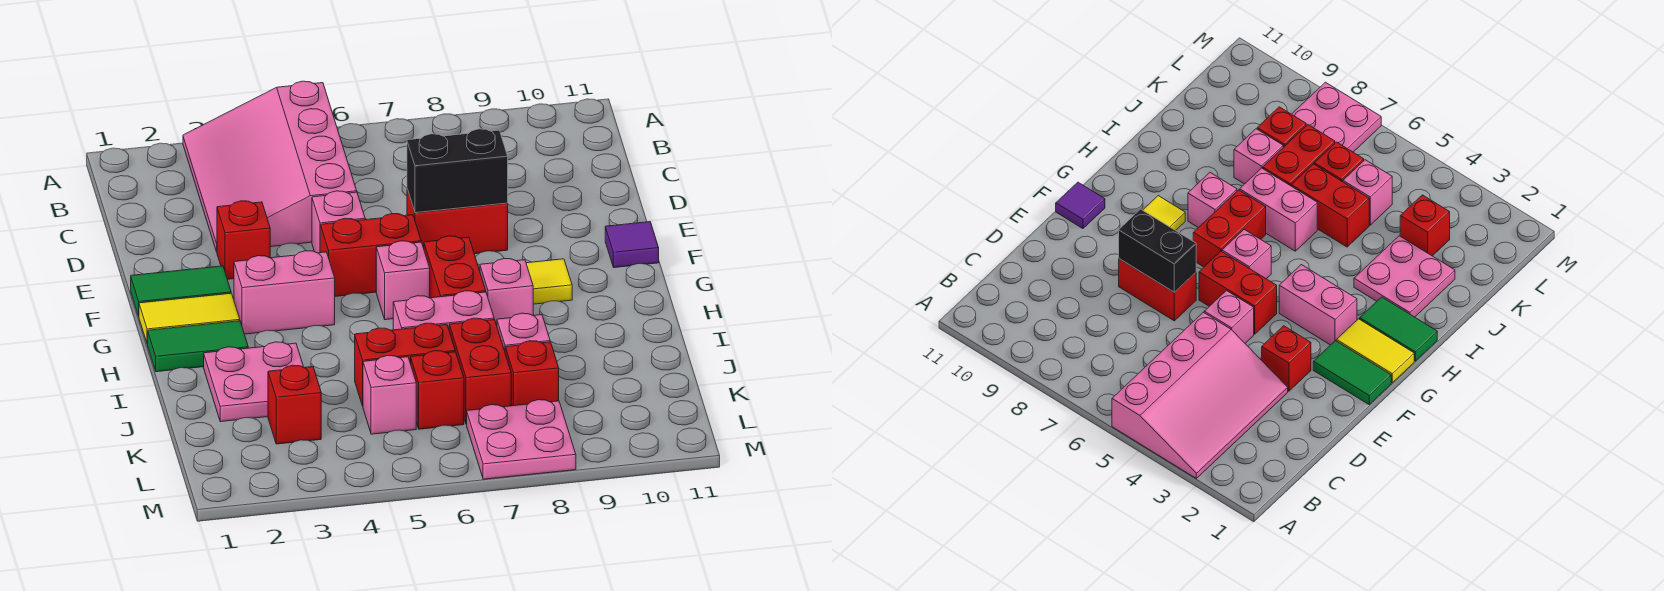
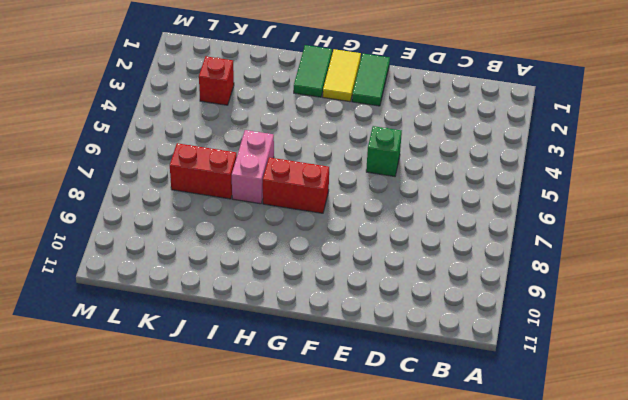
green 1x1 brick [366,126,402,176] -> pink 1x1 brick [312,191,365,253]
none -> pink 3x4 slope [183,81,357,252]
none -> red 1x1 brick [217,201,270,279]
none -> red 1x2 brick [407,189,508,254]

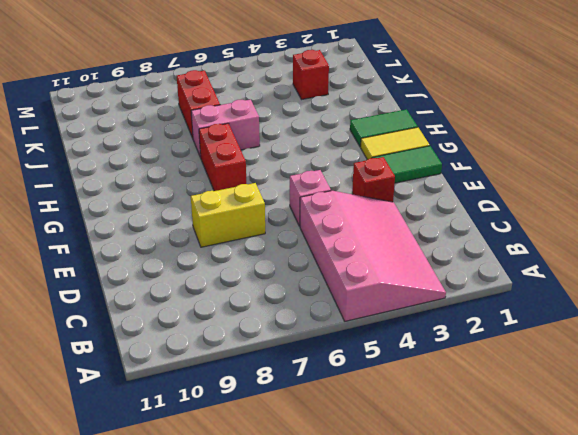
yellow 1x2 brick [191,183,265,247] -> red 1x2 brick [407,189,508,254]
none -> red 1x2 brick [320,214,421,296]
none -> purple 1x1 tile [605,222,659,268]
none -> pink 1x2 brick [234,251,335,334]

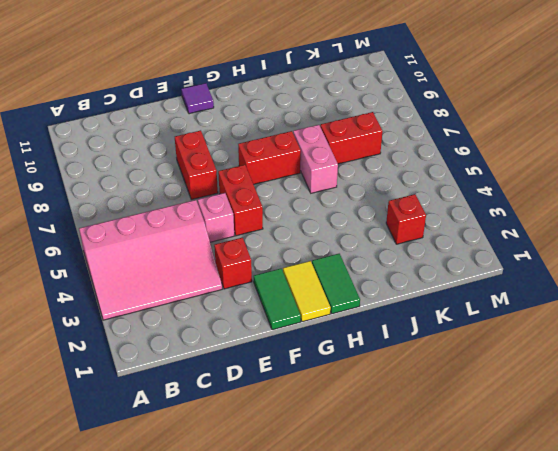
none -> pink 1x2 brick [234,251,335,334]
none -> pink 1x1 brick [376,241,430,320]
none -> yellow 1x1 tile [526,259,572,304]

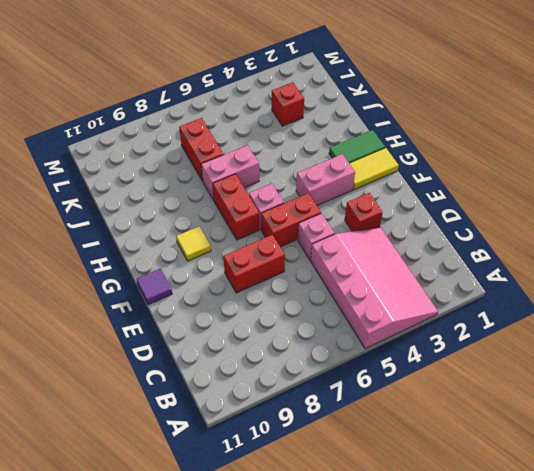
none -> green 1x2 tile [131,266,231,316]
none -> pink 1x1 brick [480,259,533,325]
none -> pink 2x2 plate [204,342,303,422]

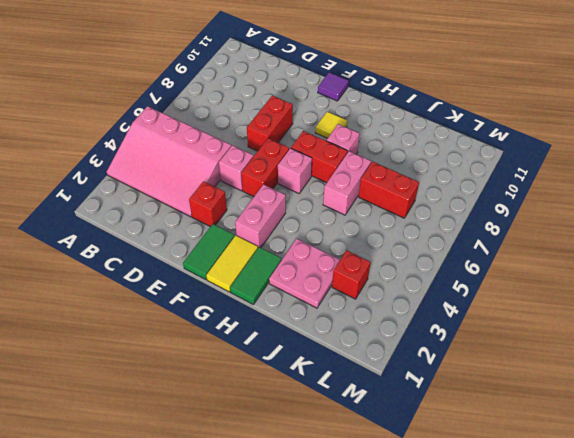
none -> red 1x2 brick [355,323,455,406]
none -> pink 1x1 brick [497,313,550,351]
none -> pink 1x1 brick [363,356,416,434]

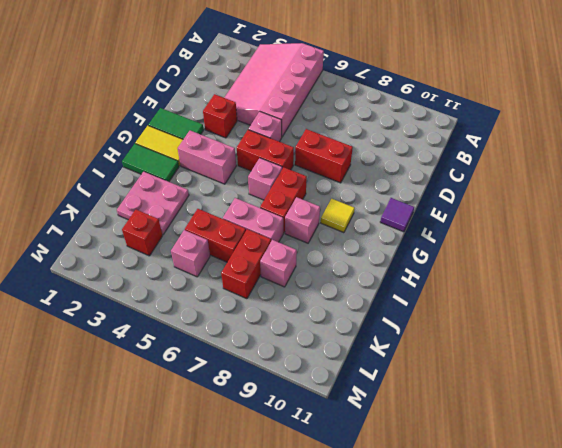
none -> red 1x1 brick [411,351,464,429]
none -> red 1x1 brick [505,341,559,406]
none -> pink 2x2 plate [467,400,576,479]

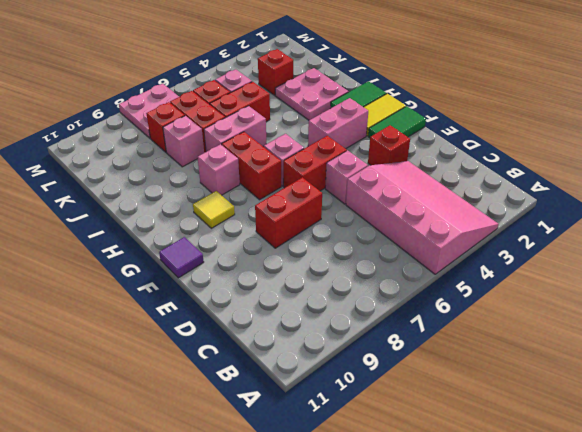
none -> black 1x2 brick [407,129,508,213]

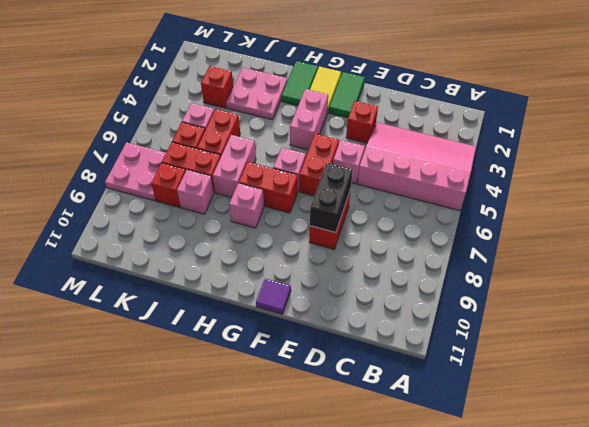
none -> yellow 1x1 tile [526,259,572,304]

